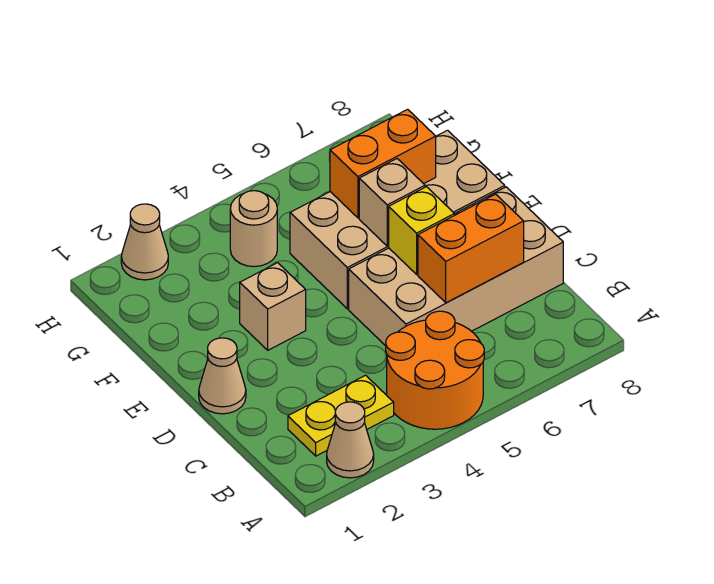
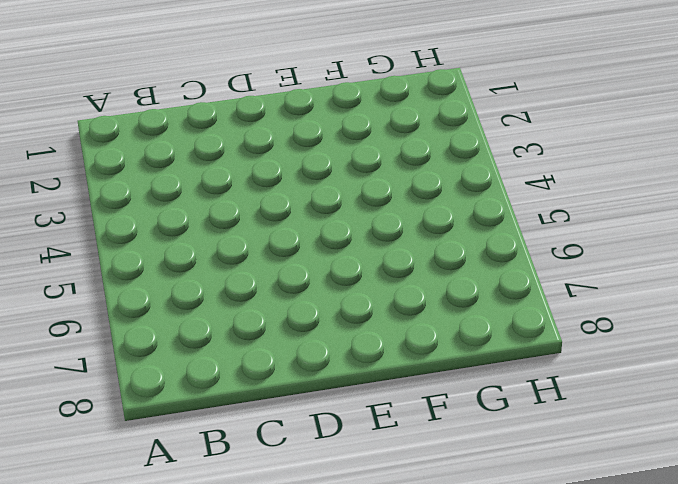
none -> tan 1x1 cone [327,402,374,478]
none -> orange 2x2 round brick [386,311,484,429]
none -> yellow 1x2 plate [288,375,394,456]

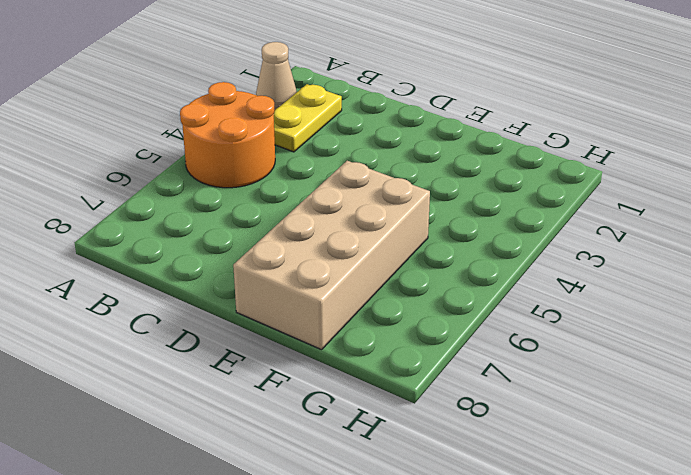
none -> tan 2x4 brick [349,187,563,346]
none -> tan 1x1 cone [199,338,246,414]
none -> tan 1x1 brick [240,263,306,350]

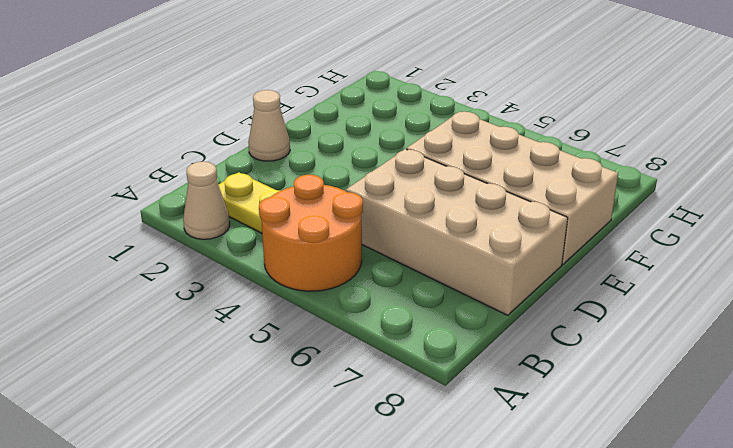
none -> tan 1x1 brick [240,263,306,350]
none -> tan 1x1 round brick [230,191,277,267]
none -> tan 1x1 cone [121,204,168,280]

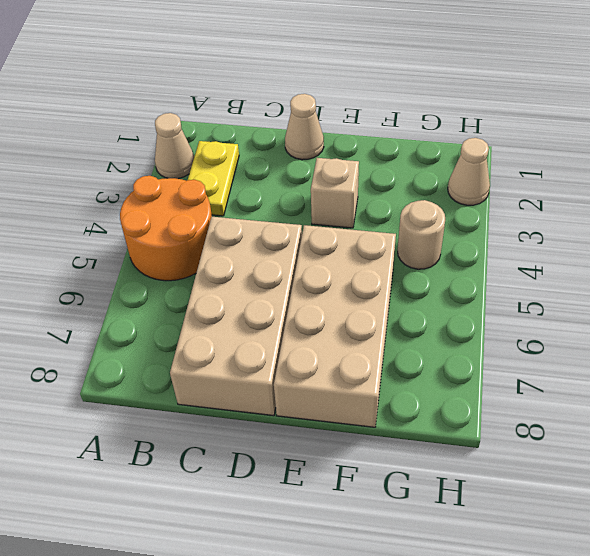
none -> orange 1x2 brick [418,194,524,303]
none -> yellow 1x1 brick [389,187,454,274]
none -> tan 1x1 brick [359,159,425,246]

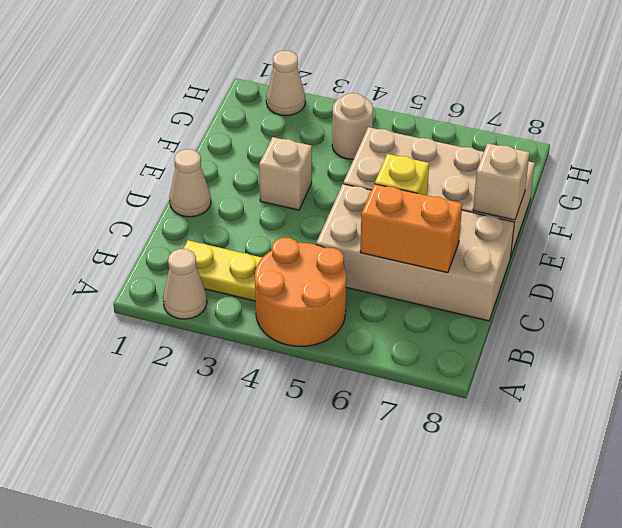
tan 1x1 brick [473,143,530,220] -> tan 1x1 brick moved to [359,159,425,246]
none -> orange 1x2 brick [330,109,436,218]

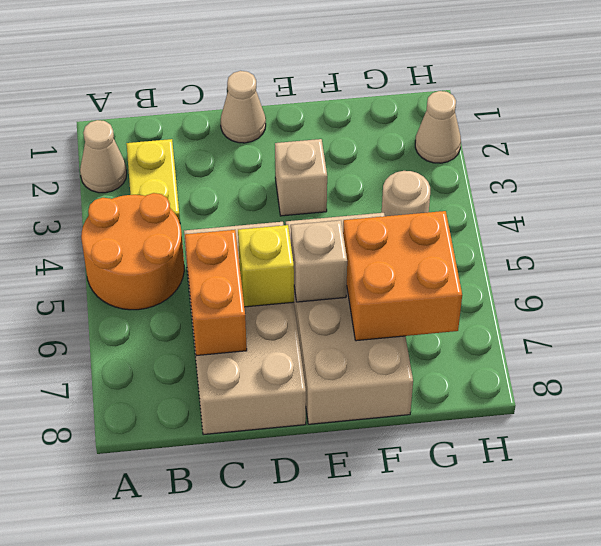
orange 2x2 brick [343,211,462,341] -> orange 1x2 brick [330,109,436,218]

